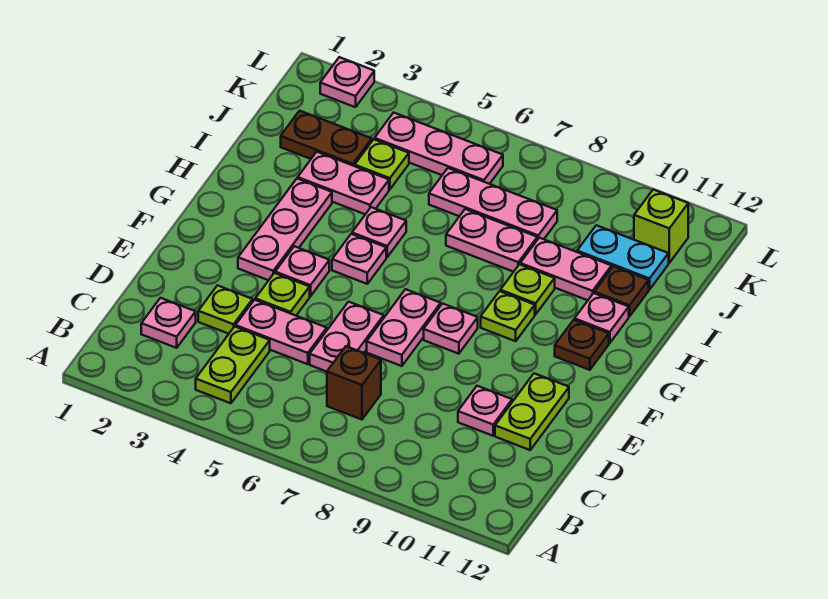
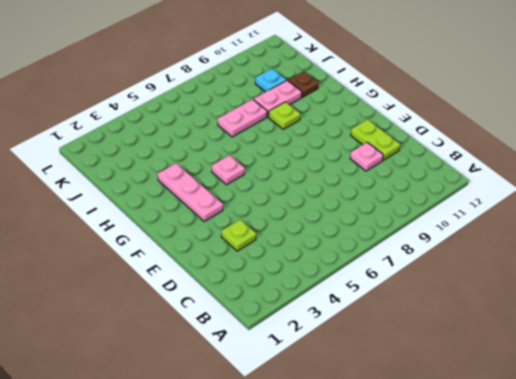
cyan 1x1 plate [255,68,286,92] -> cyan 1x2 plate [577,225,669,290]
none -> lime 1x2 plate [196,327,270,403]
none -> pink 1x1 plate [141,298,196,348]
none -> brown 1x1 brick [327,346,381,420]
none -> pink 1x2 plate [235,300,327,364]

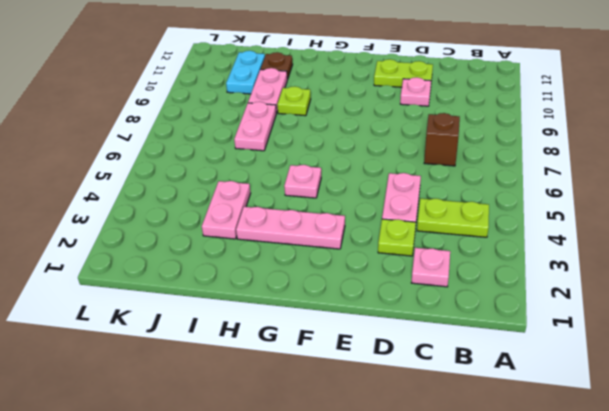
none -> pink 1x2 plate [310,302,384,372]
none -> lime 1x1 plate [255,273,310,316]
none -> pink 1x2 plate [367,289,441,366]
none -> pink 1x1 plate [275,246,329,296]

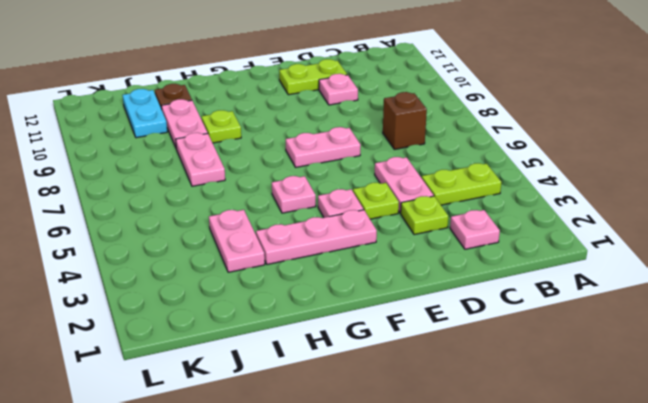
none -> pink 1x2 plate [310,302,384,372]
none -> pink 1x1 plate [424,304,478,354]
none -> lime 1x1 plate [481,291,535,341]
none -> brown 1x1 plate [555,320,609,370]

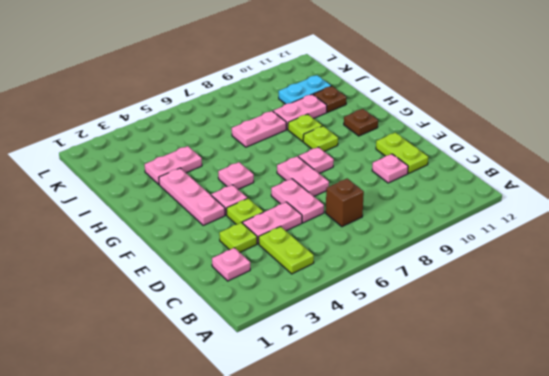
none -> pink 1x1 plate [352,207,406,257]
none -> pink 1x1 plate [575,293,629,343]
none -> brown 1x2 plate [281,111,372,166]
none -> lime 1x1 plate [355,139,409,189]

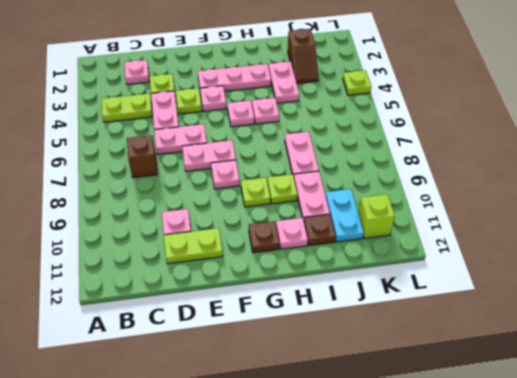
brown 1x2 slope [288,29,318,84] -> brown 1x2 plate [281,111,372,166]
lime 1x1 plate [343,70,371,95] -> lime 1x1 plate moved to [355,139,409,189]
none -> pink 1x3 plate [429,168,557,240]
none -> pink 1x3 plate [375,113,503,184]
none -> pink 1x1 plate [320,57,374,107]

